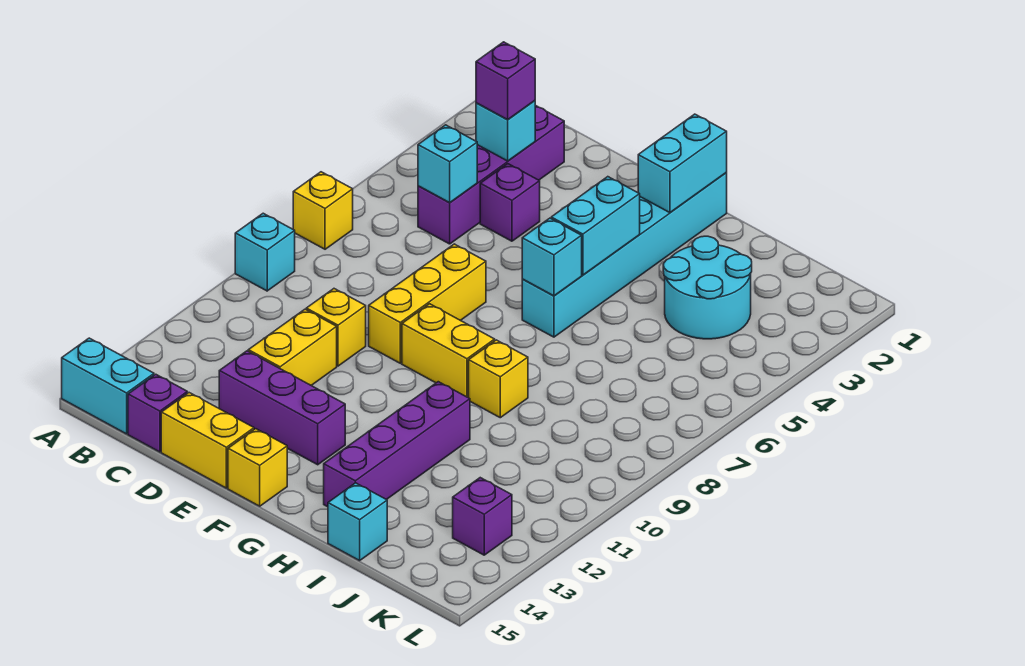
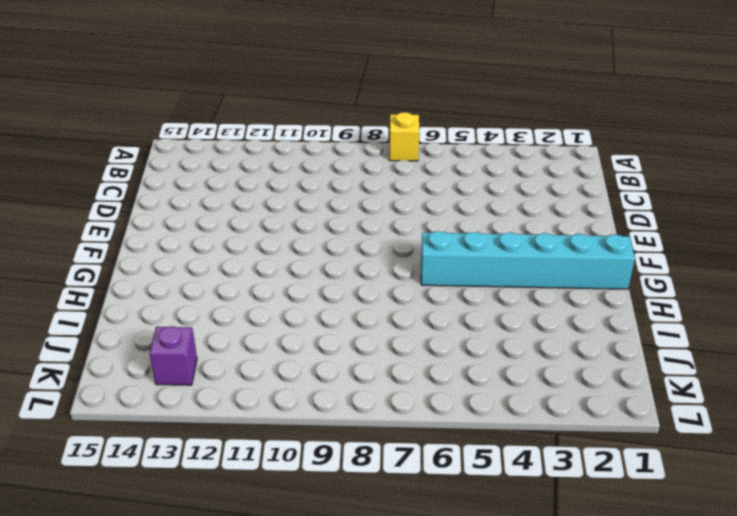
none -> cyan 1x1 brick [235,213,295,291]
none -> cyan 1x2 brick [62,338,154,434]
none -> purple 1x4 brick [418,105,564,244]

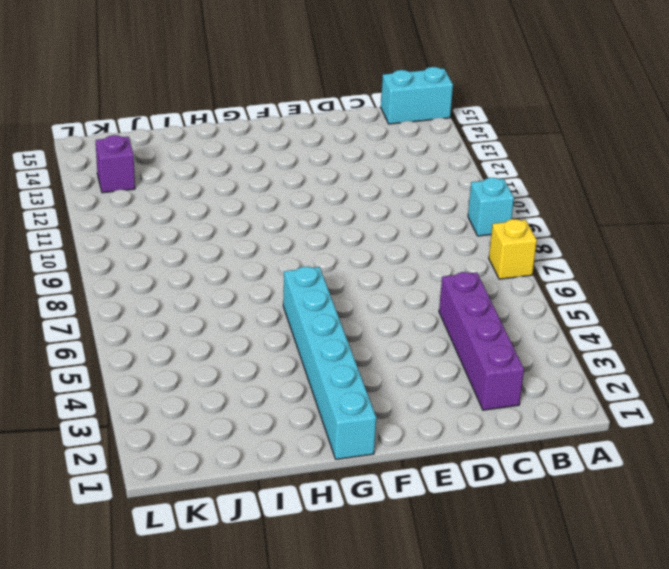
none -> purple 1x1 brick [128,374,187,452]
none -> purple 1x1 brick [480,164,540,241]
none -> yellow 1x1 brick [306,289,366,366]

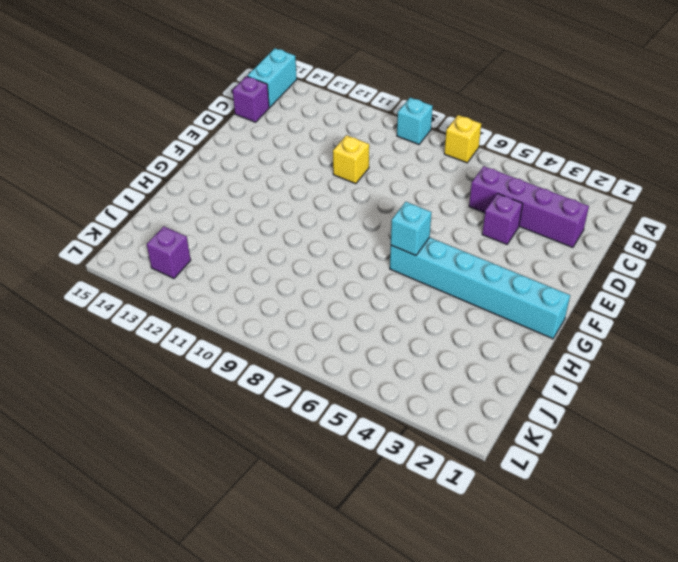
none -> yellow 1x2 brick [248,309,337,385]
none -> purple 1x3 brick [219,351,345,465]
none -> yellow 1x2 brick [161,393,254,488]

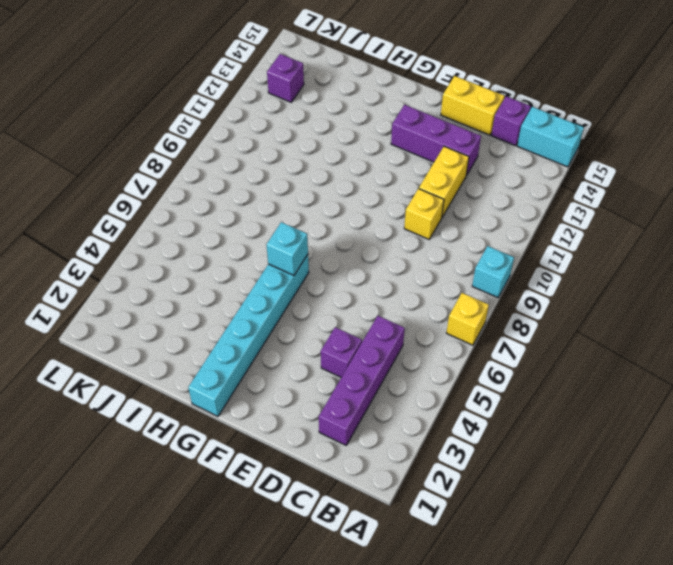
none -> yellow 1x3 brick [369,244,486,363]
none -> yellow 1x2 brick [402,304,495,398]
none -> yellow 1x1 brick [228,429,287,506]

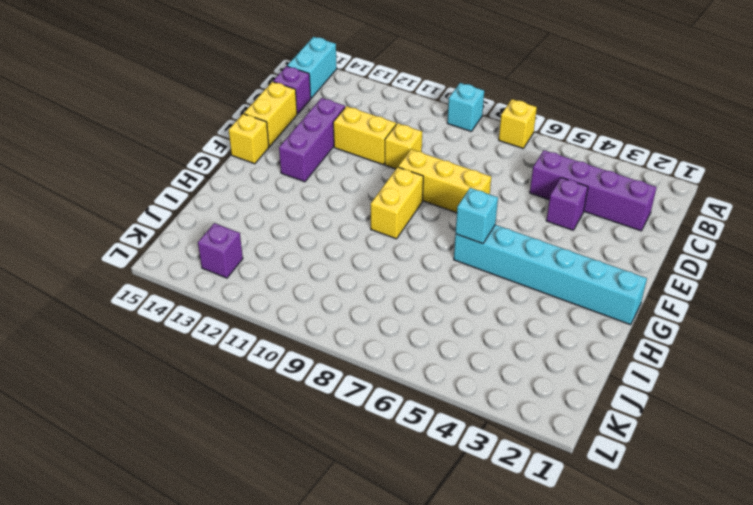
none -> yellow 1x1 brick [469,340,528,418]
none -> purple 1x4 brick [324,382,470,507]
none -> cyan 2x2 round brick [663,236,752,339]

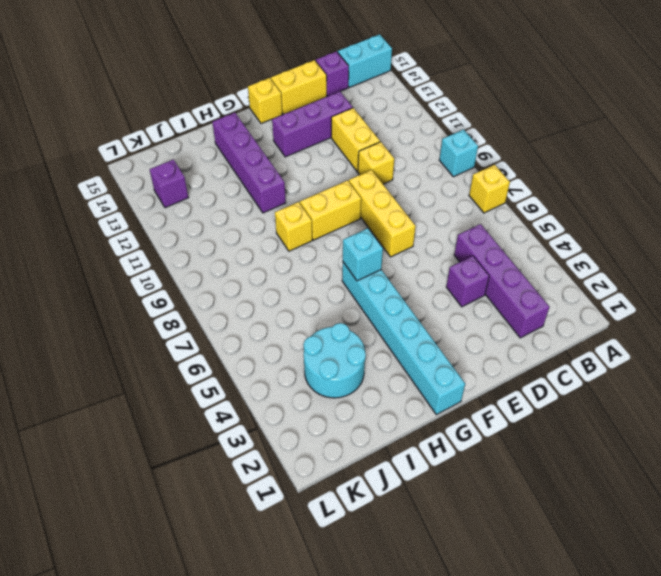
none -> cyan 1x1 brick [328,483,387,561]
none -> cyan 1x1 brick [476,101,535,161]
none -> cyan 1x1 brick [418,125,477,203]

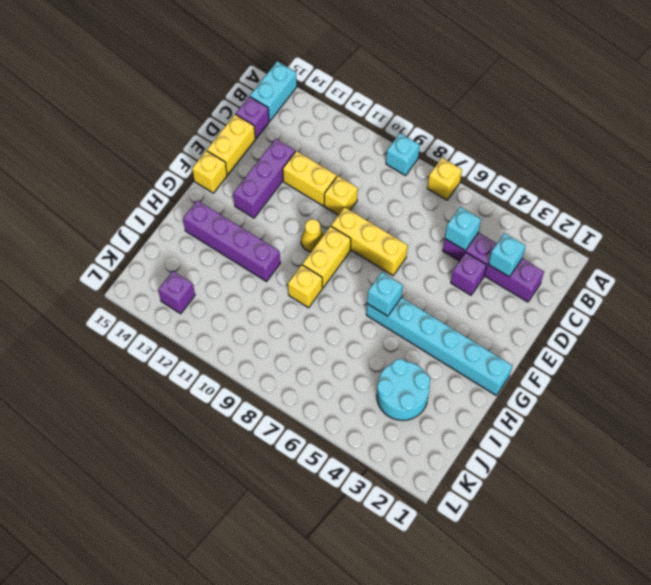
yellow 1x1 cone [301,219,324,252] -> none
none -> cyan 1x1 brick [328,483,387,561]
none -> cyan 1x2 brick [638,114,727,213]
none -> cyan 1x2 brick [551,177,640,275]

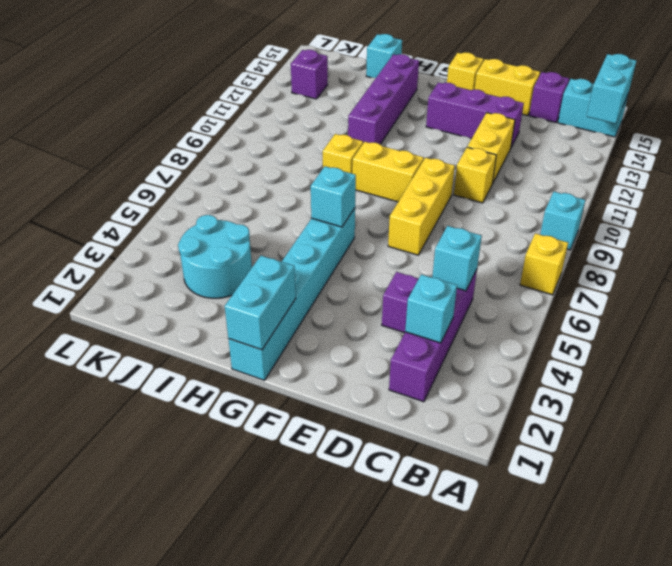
cyan 1x2 brick [587,54,636,124] -> cyan 1x2 brick moved to [551,177,640,275]
none -> purple 1x1 brick [476,42,535,120]

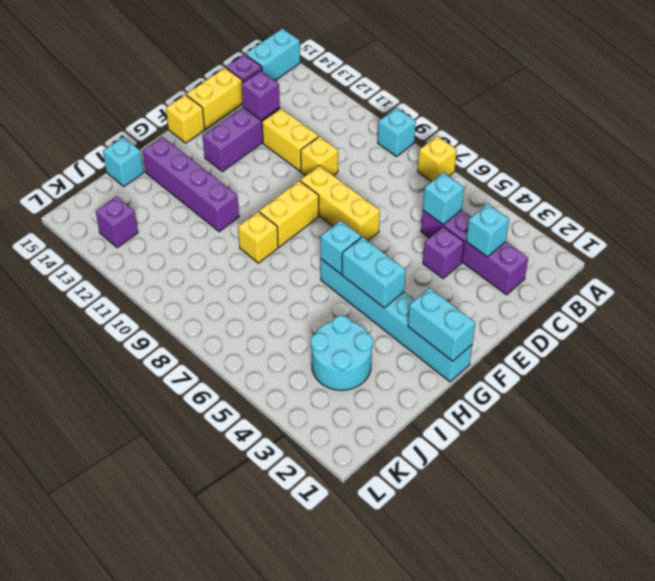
purple 1x1 brick [242,71,280,120] -> purple 1x1 brick moved to [476,42,535,120]

